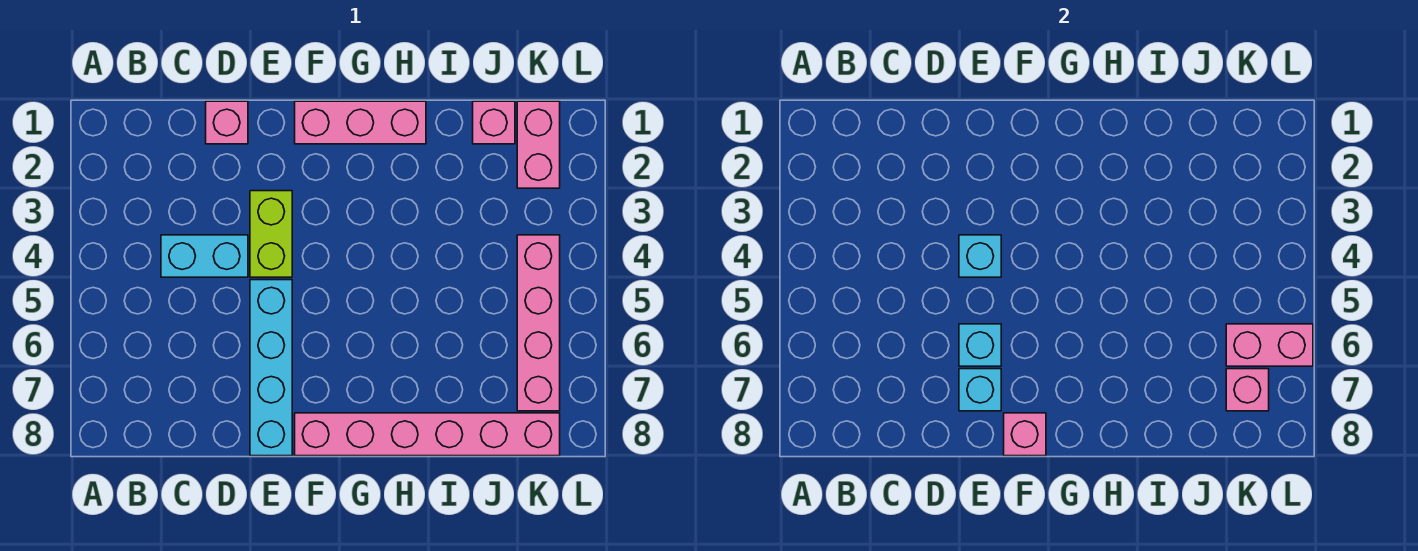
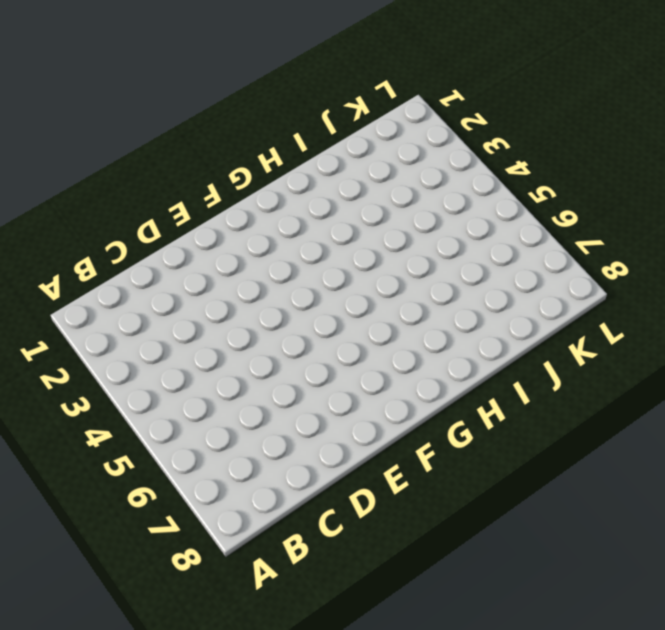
none -> cyan 1x2 brick [161,235,248,277]
none -> pink 1x1 brick [206,101,248,144]
none -> lime 1x2 brick [250,191,292,277]

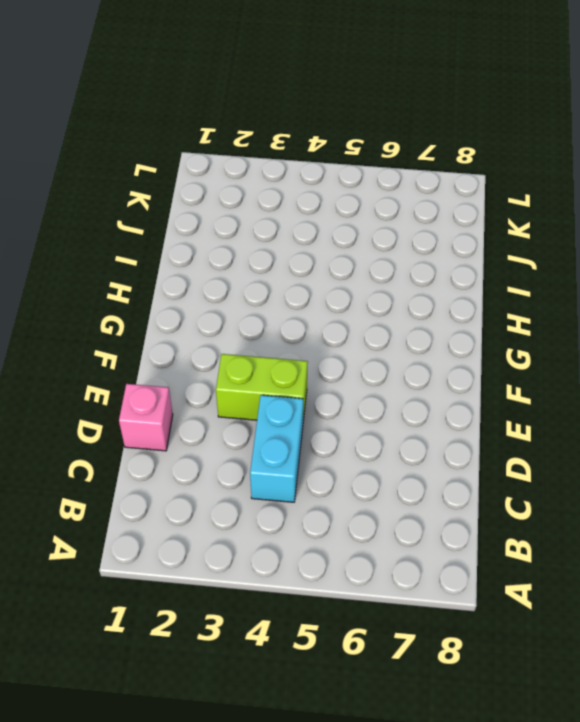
none -> cyan 1x4 brick [250,280,292,456]
none -> pink 1x3 brick [295,101,426,144]
none -> pink 1x6 brick [295,413,560,456]

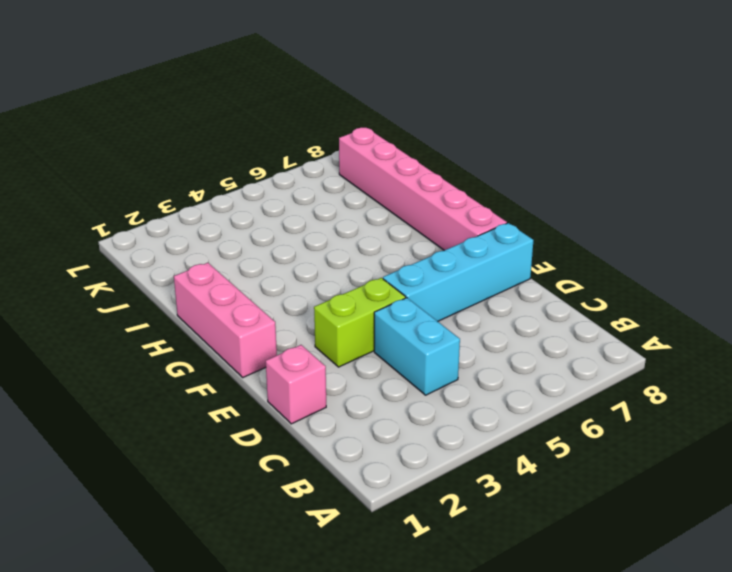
none -> pink 1x1 brick [473,101,515,144]
none -> pink 1x2 brick [517,101,560,188]
none -> pink 1x4 brick [517,235,560,411]

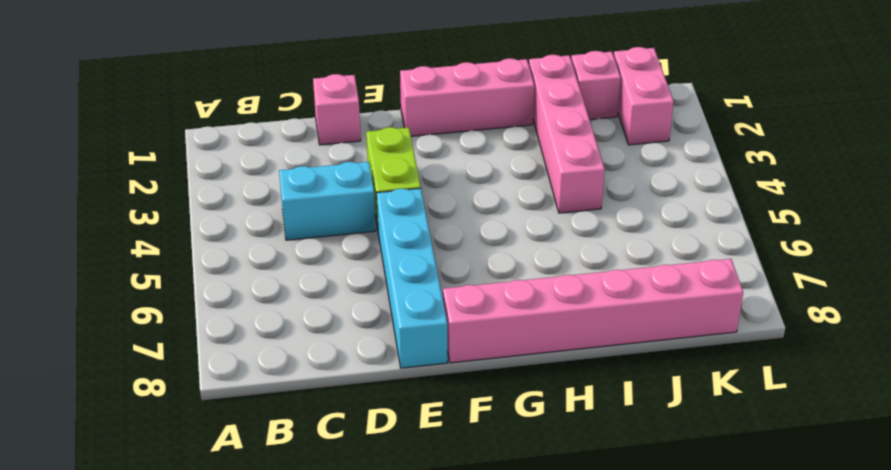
pink 1x4 brick [529,55,605,213] -> pink 1x4 brick moved to [517,235,560,411]
none -> cyan 1x1 brick [959,235,1001,277]
none -> cyan 1x1 brick [959,324,1001,366]
none -> cyan 1x1 brick [959,369,1001,411]

